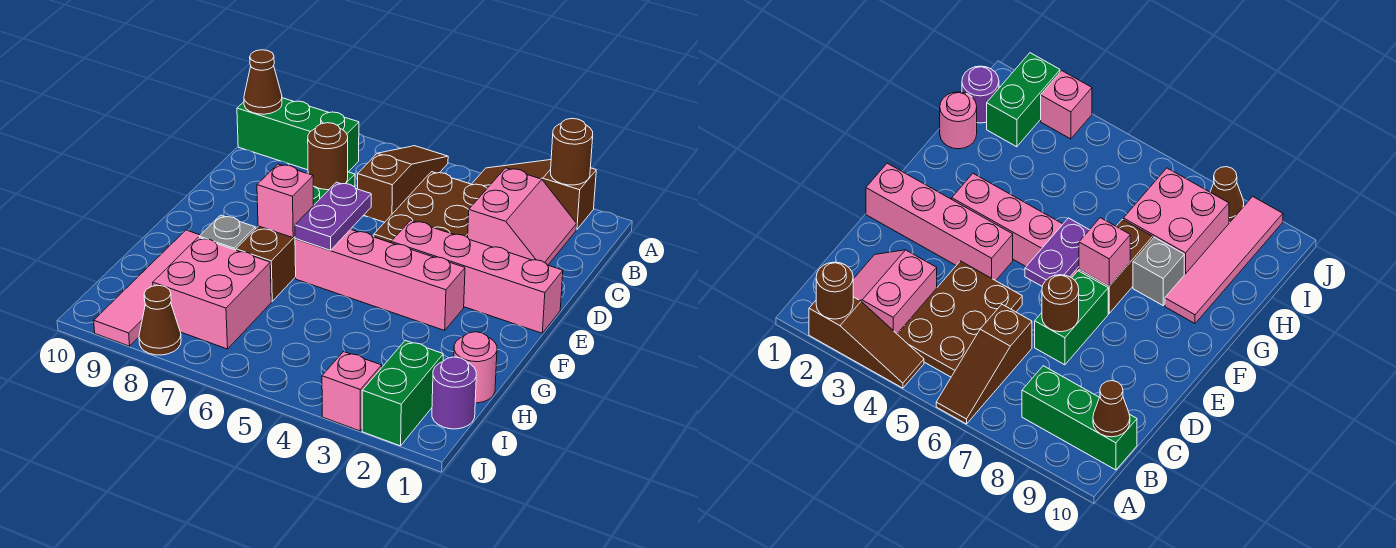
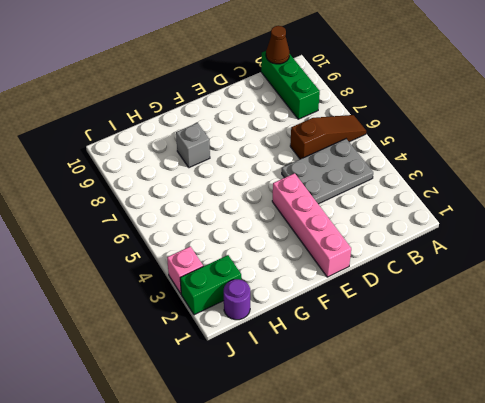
grey 2x3 plate [282,139,373,204] -> brown 2x3 plate [374,172,487,243]
none -> brown 1x3 slope [472,160,596,230]
none -> pink 2x2 slope [468,168,577,265]
none -> green 1x2 brick [1035,271,1108,365]

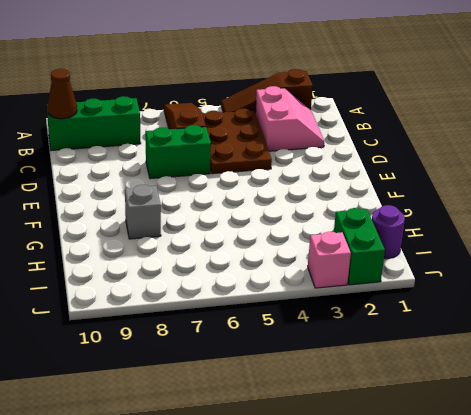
green 1x2 brick [146,125,211,179] -> green 1x2 brick turned to [1035,271,1108,365]
none -> pink 1x4 brick [391,220,563,333]
none -> pink 1x4 brick [295,229,465,330]
none -> brown 1x2 brick [236,226,296,301]

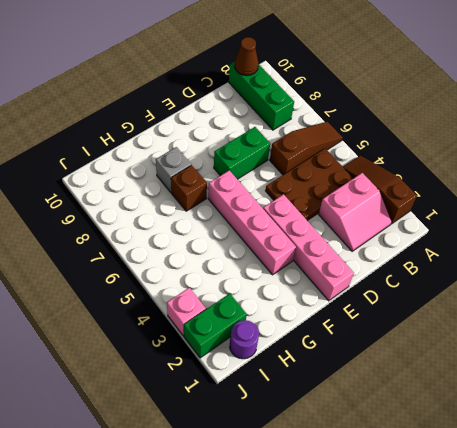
brown 1x1 brick [171,165,207,211] -> brown 1x2 brick [236,226,296,301]
none -> pink 1x4 tile [94,230,200,346]
none -> pink 1x1 round brick [454,332,497,403]
none -> pink 2x2 brick [153,237,271,349]

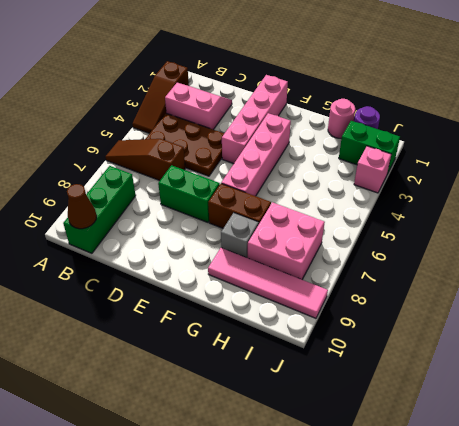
none -> brown 1x1 cone [139,285,181,355]
none -> brown 1x1 round brick [551,118,593,185]
none -> brown 1x1 round brick [308,123,348,190]

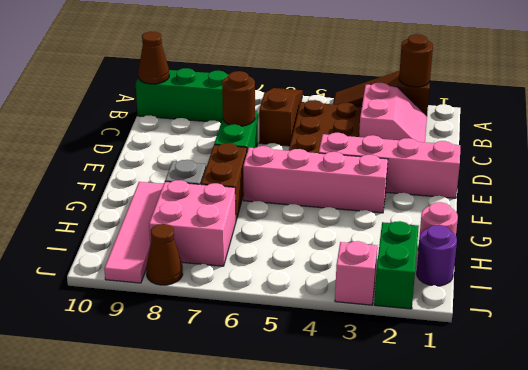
none -> purple 1x2 plate [295,182,371,250]
none -> pink 1x1 brick [257,164,314,238]

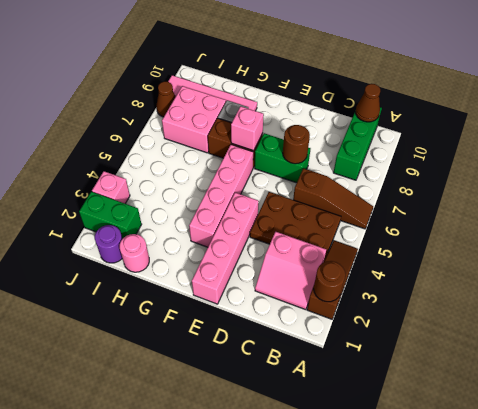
none -> purple 1x2 plate [295,182,371,250]

